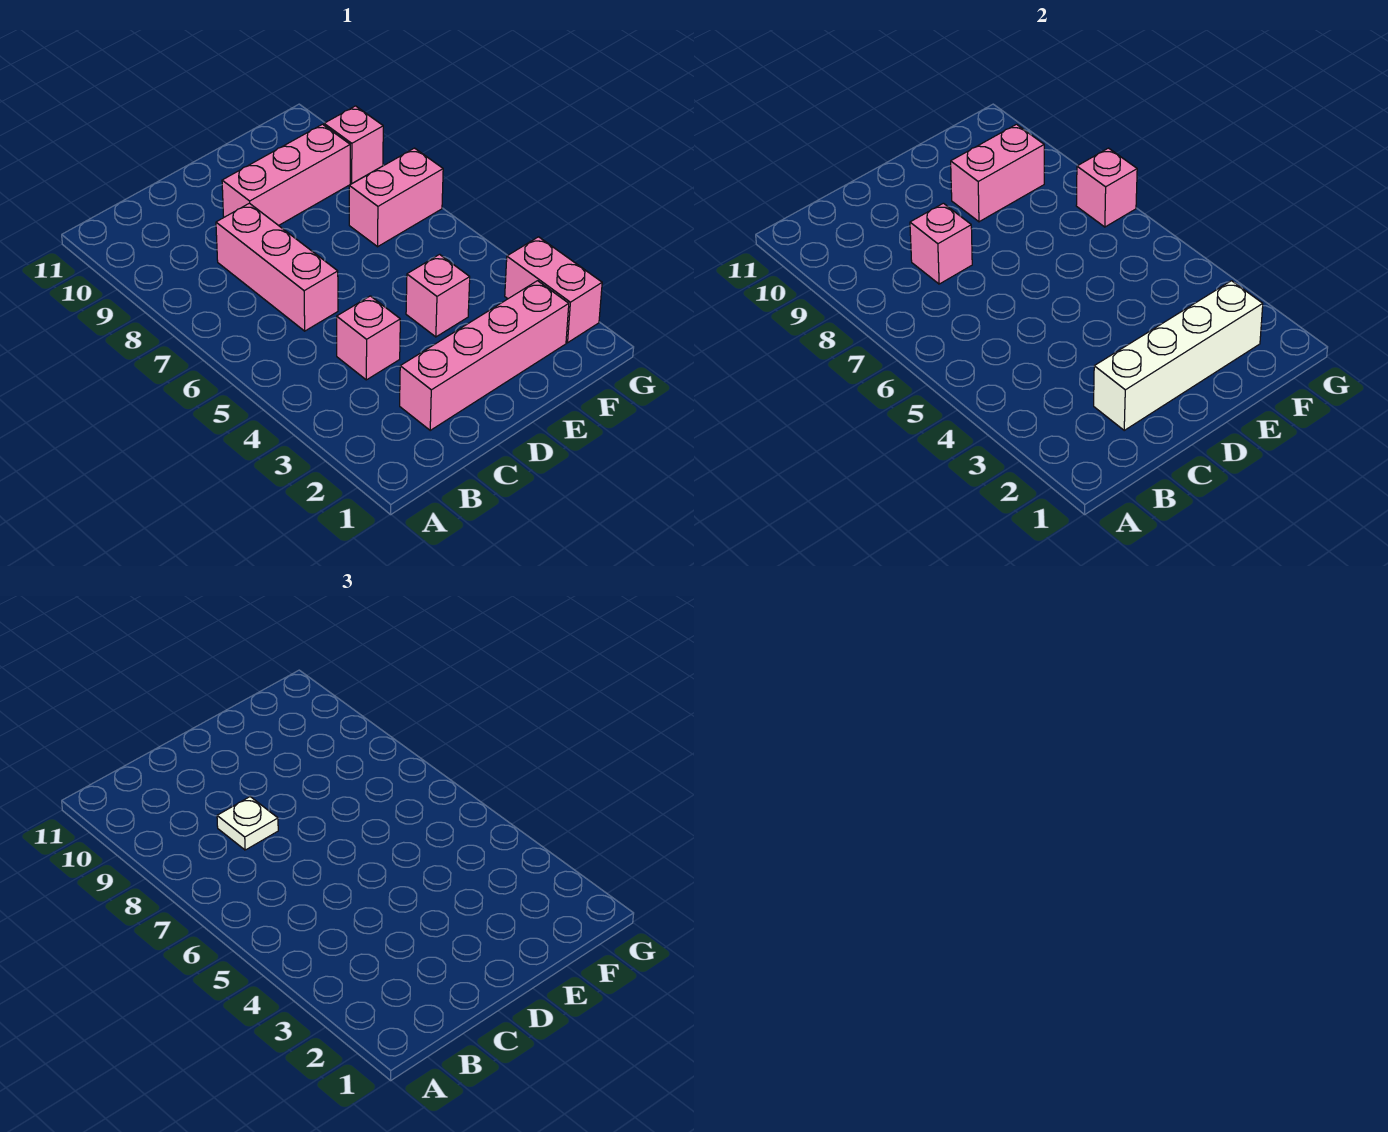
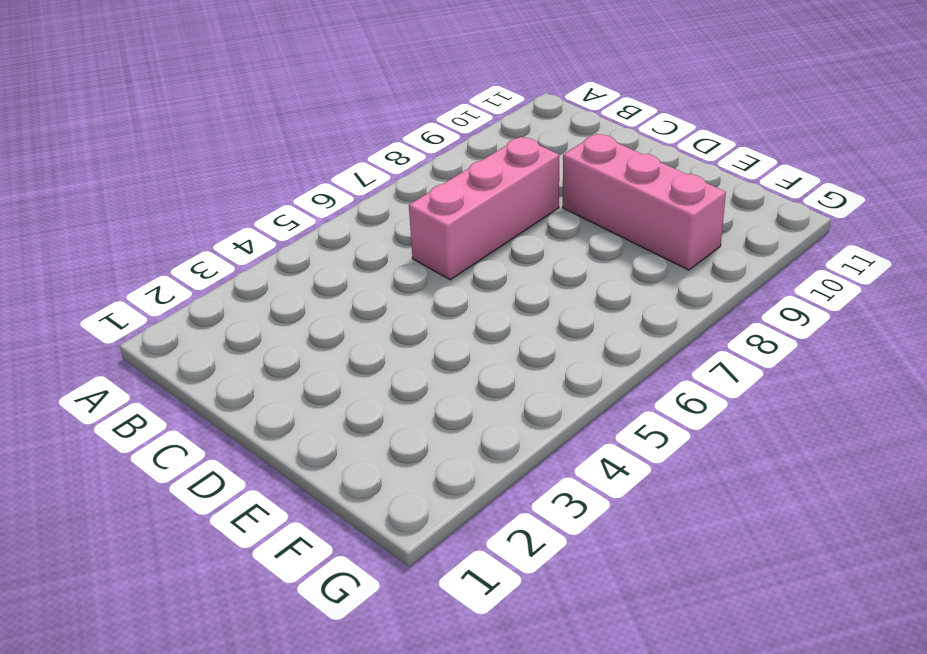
none -> pink 1x4 brick [400,281,569,430]
none -> pink 1x1 brick [337,296,400,380]
none -> pink 1x1 brick [406,254,470,337]

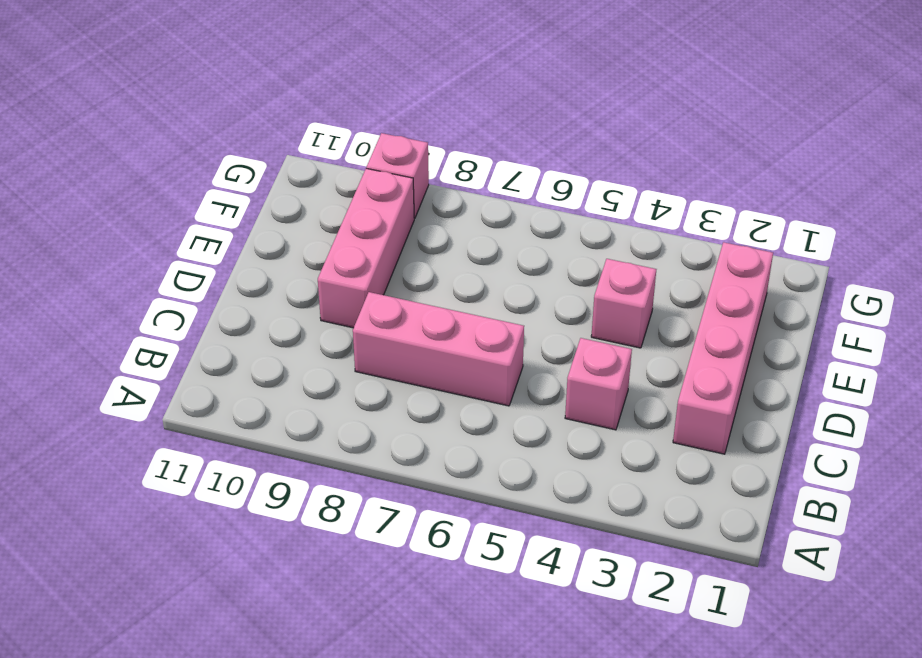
none -> pink 1x2 brick [349,148,443,247]
none -> pink 1x2 brick [505,237,602,343]
none -> white 1x4 brick [1094,281,1263,430]

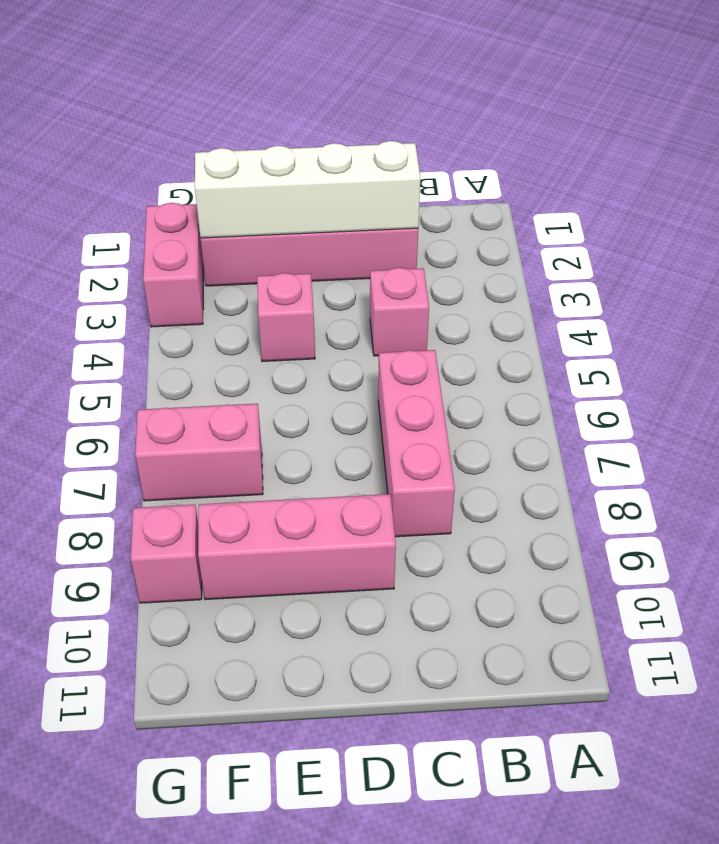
none -> pink 1x1 brick [910,203,972,284]
none -> pink 1x2 brick [951,124,1044,222]
none -> pink 1x1 brick [1076,148,1137,227]

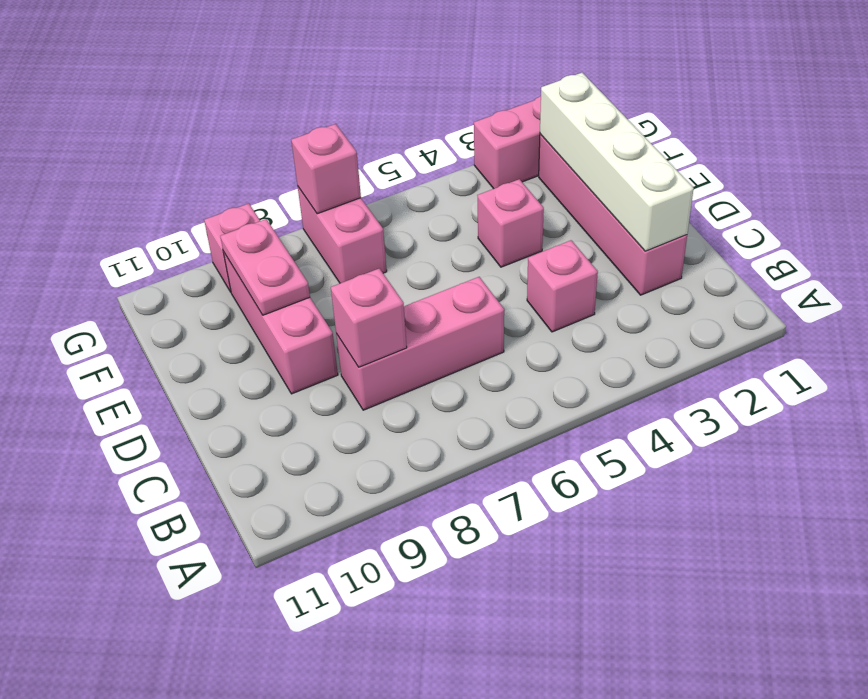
pink 1x2 plate [220,219,310,315] -> pink 1x2 brick [951,124,1044,222]
none -> white 1x1 plate [217,797,278,850]

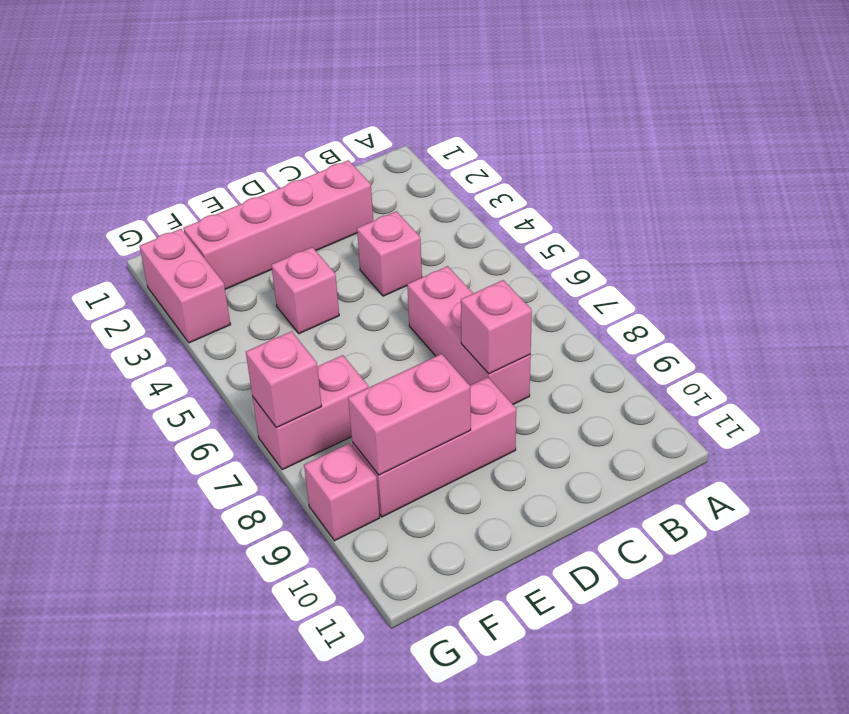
none -> white 1x4 brick [1094,281,1263,430]
none -> white 1x1 plate [217,797,278,850]

